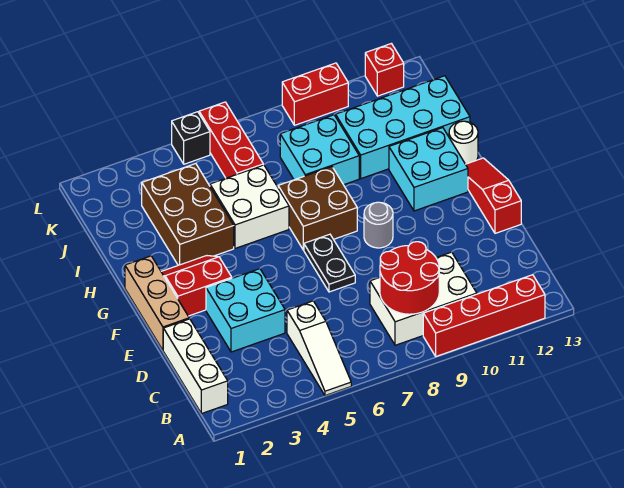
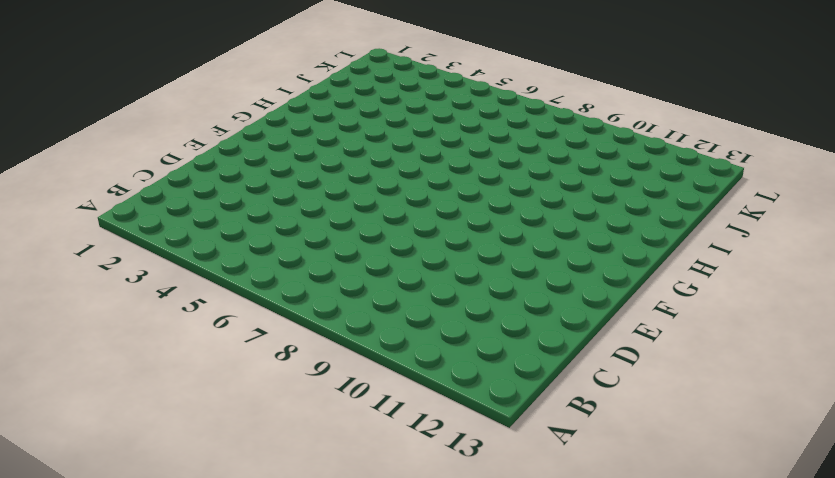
none -> white 1x3 slope [287,301,351,396]
none -> red 1x4 brick [423,275,545,356]
none -> white 1x3 brick [163,319,228,414]

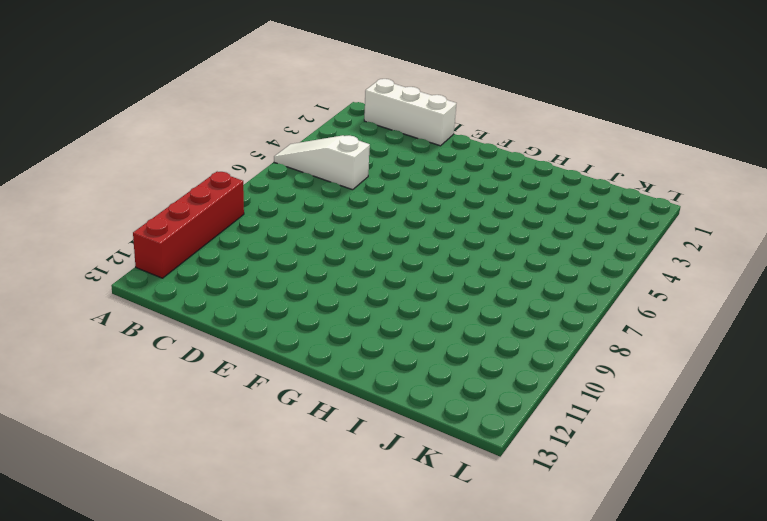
none -> white 2x3 brick [370,252,477,345]
none -> cyan 2x2 brick [206,269,285,352]
none -> tan 1x3 brick [125,256,189,350]

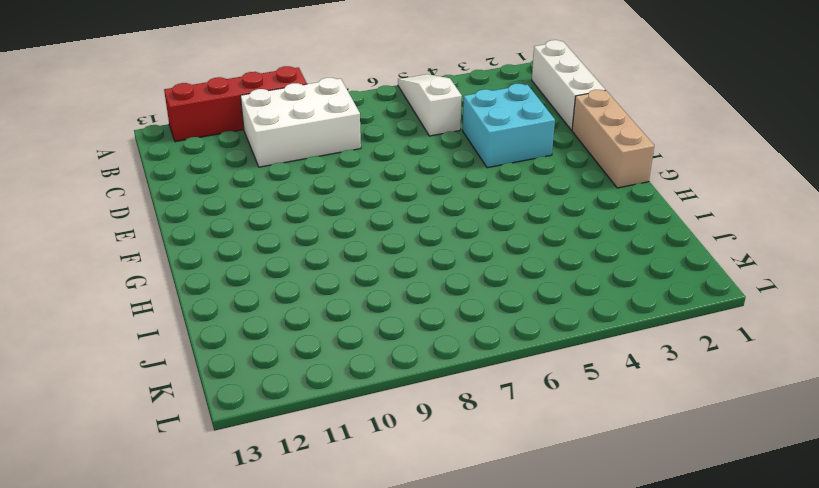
none -> black 1x2 plate [304,234,355,292]
none -> red 1x3 slope [466,158,521,233]
none -> red 2x2 slope [161,256,232,316]

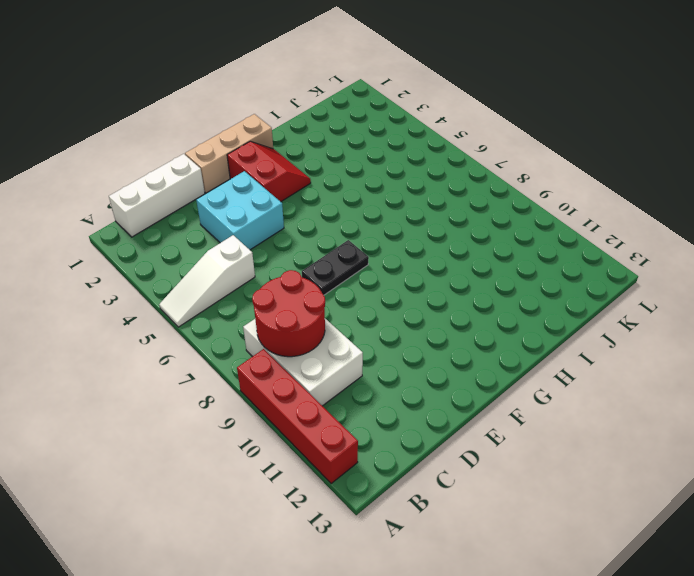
none -> red 1x3 slope [466,158,521,233]
none -> grey 1x1 round brick [364,202,393,248]
none -> brown 2x2 brick [278,167,357,250]

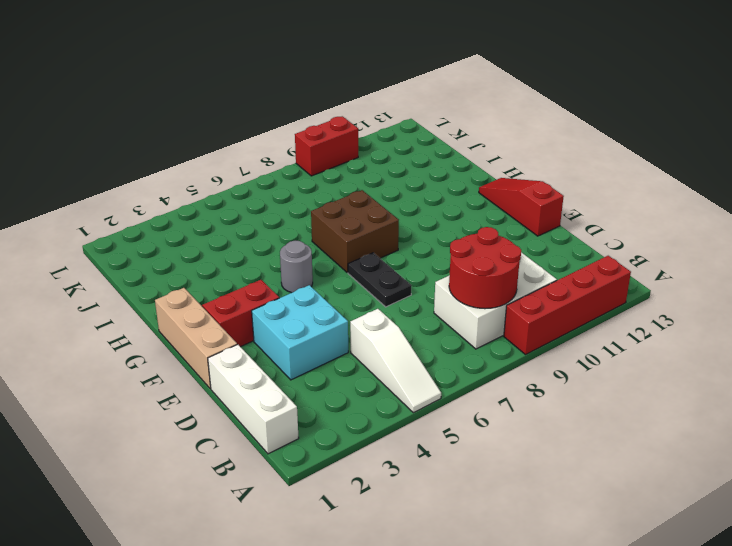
grey 1x1 round brick [280,241,313,293] -> grey 1x1 round brick moved to [364,202,393,248]
none -> cyan 2x2 brick [389,128,468,211]
none -> brown 2x3 brick [142,164,234,265]
none -> white 2x2 brick [210,165,289,248]

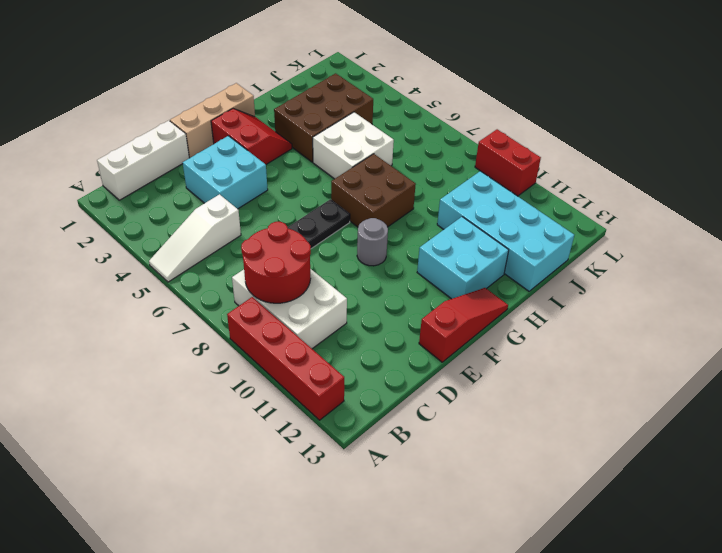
none -> white 1x1 round brick [449,121,478,164]
none -> cyan 2x2 brick [280,115,359,185]
none -> red 1x3 brick [199,102,263,178]

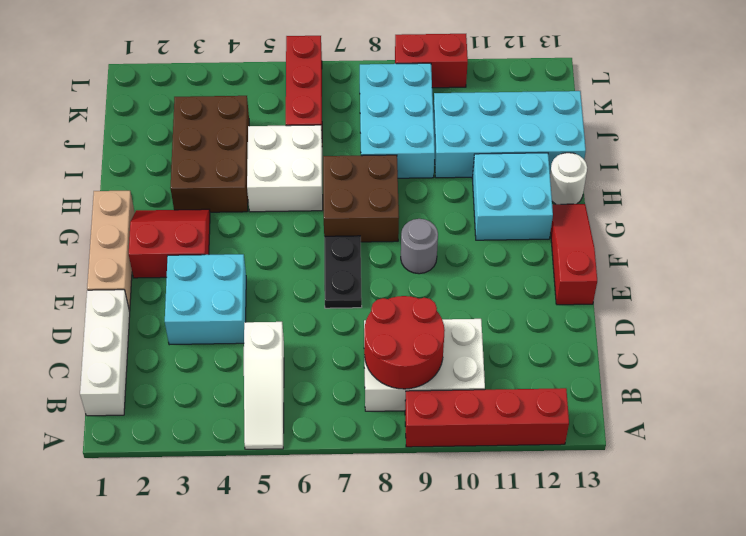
cyan 2x3 brick [360,63,435,178] -> cyan 2x2 brick [280,115,359,185]
none -> black 1x1 brick [172,112,210,164]
none -> red 1x1 brick [365,44,404,96]

